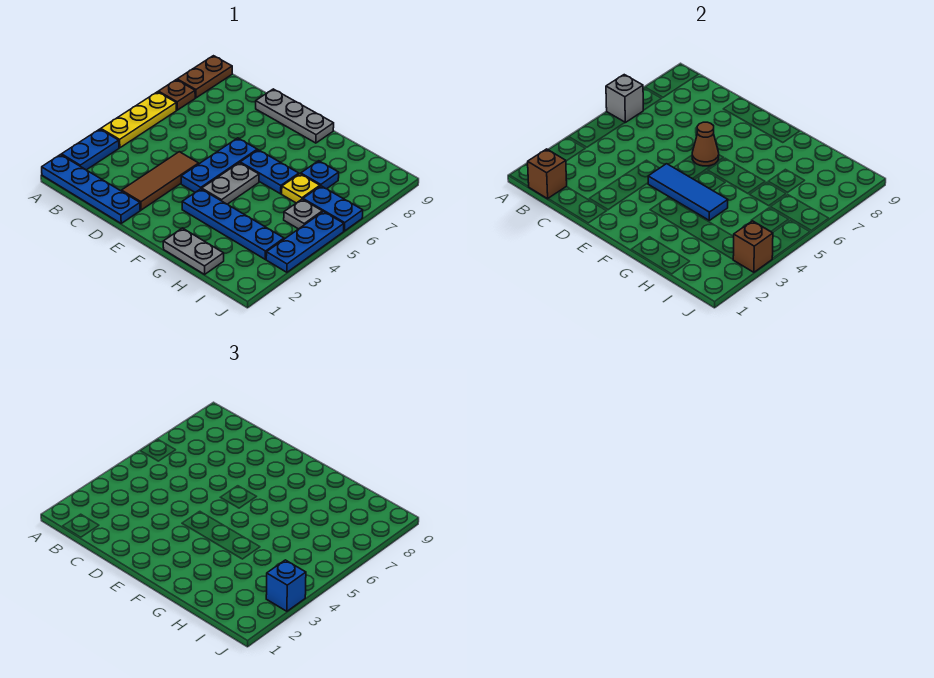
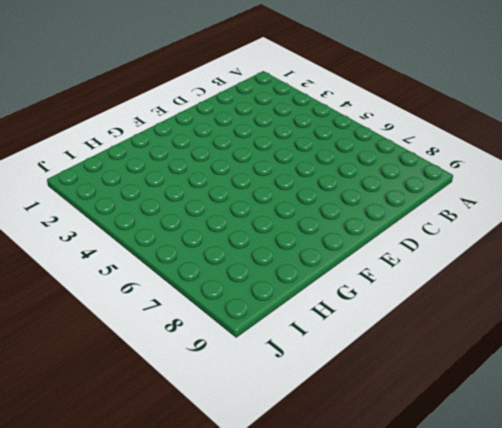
none -> blue 1x4 plate [42,155,140,223]
none -> blue 1x2 plate [62,129,119,170]
none -> yellow 1x3 plate [101,92,176,148]

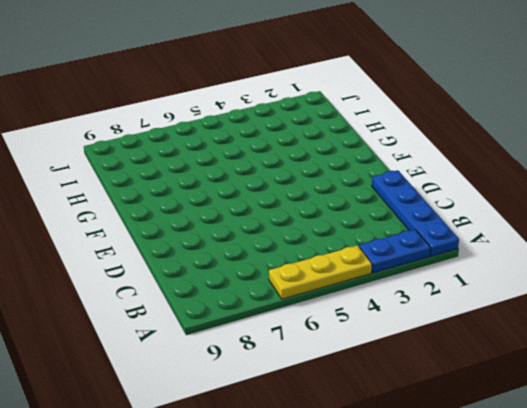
none -> brown 1x1 plate [158,80,195,110]
none -> brown 1x2 plate [177,56,232,98]
none -> brown 1x3 tile [122,152,199,210]

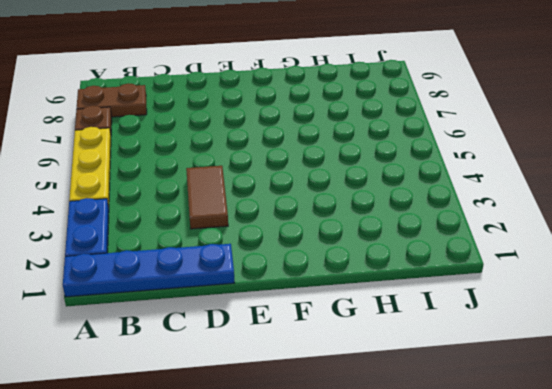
brown 1x2 plate [77,83,147,117] -> brown 1x2 plate turned to [177,56,232,98]
brown 1x2 tile [186,166,228,229] -> brown 1x3 tile [122,152,199,210]
none -> grey 1x3 plate [256,89,334,143]
none -> blue 1x3 plate [181,138,257,192]
none -> blue 1x4 plate [182,189,284,259]

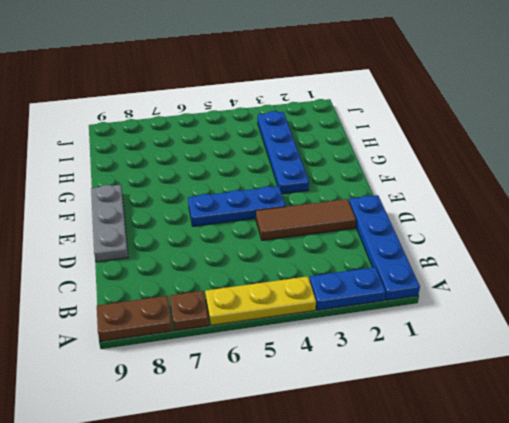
none -> grey 1x2 plate [202,163,259,204]
none -> blue 1x2 plate [240,150,299,194]
none -> grey 1x2 plate [163,228,224,274]

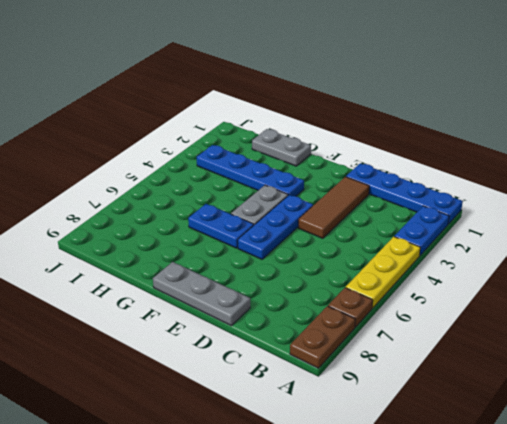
none -> yellow 1x1 plate [282,174,320,203]
none -> blue 1x1 plate [301,161,339,189]
none -> grey 1x1 plate [284,199,322,229]

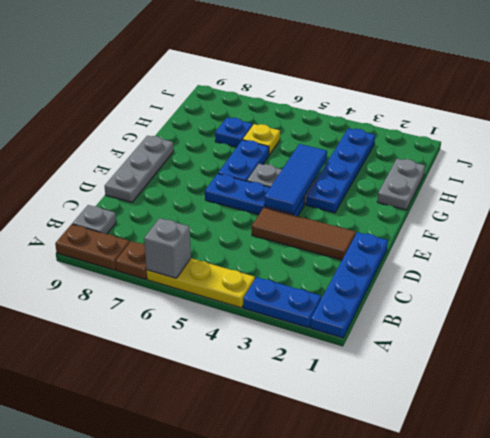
grey 1x1 plate [72,205,116,234] -> grey 1x1 plate moved to [284,199,322,229]
none -> blue 1x2 plate [303,186,363,231]
none -> blue 1x3 plate [266,212,344,272]
none -> brown 1x1 brick [528,149,567,199]

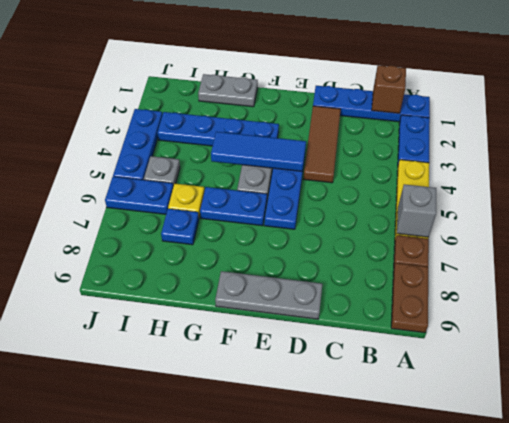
none -> brown 1x1 cone [692,122,719,166]
none -> brown 1x1 brick [733,221,773,272]
none -> blue 1x1 brick [266,560,306,611]

